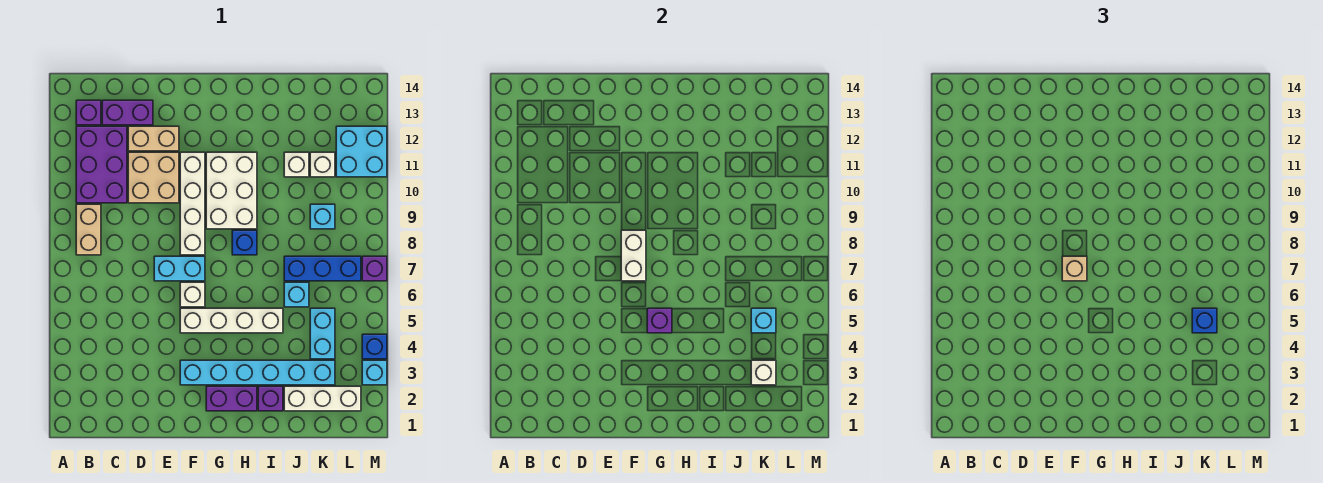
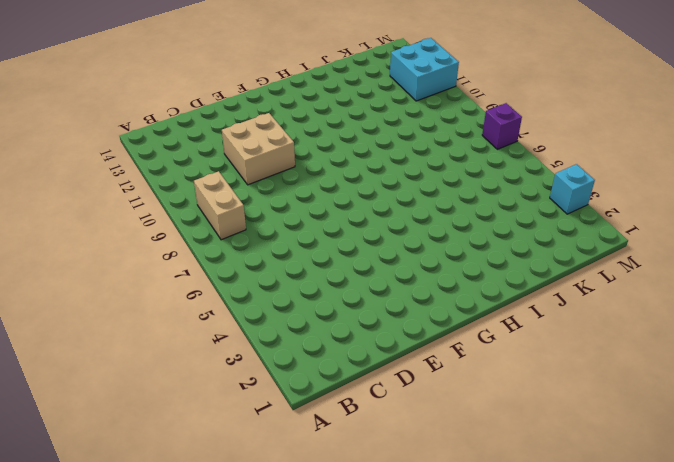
none -> purple 2x3 brick [76,126,127,203]
none -> purple 1x1 brick [76,100,101,125]
none -> purple 1x2 brick [102,100,153,125]
none -> tan 1x2 brick [128,126,179,151]

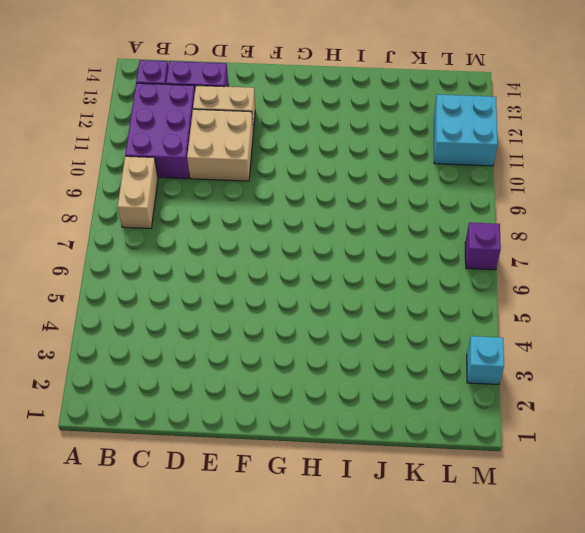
none -> cyan 1x2 brick [154,256,205,281]
none -> cyan 1x6 brick [180,360,335,385]
none -> white 1x4 brick [180,308,283,333]
none -> white 1x1 brick [180,282,205,307]

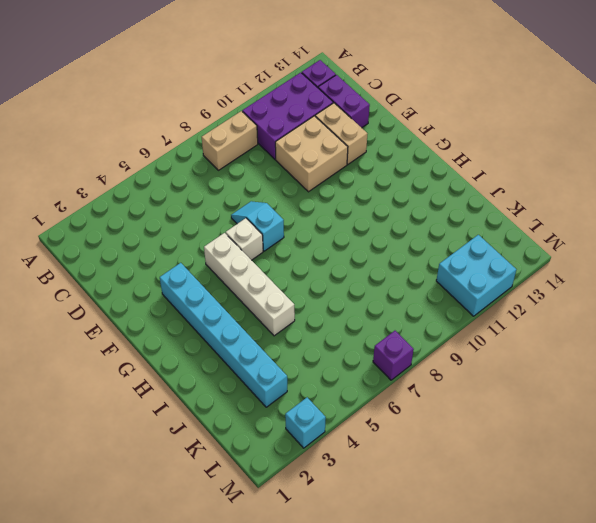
cyan 1x2 slope [231,201,284,251] -> cyan 1x2 brick [154,256,205,281]
none -> white 1x4 brick [180,152,205,255]
none -> purple 1x2 brick [206,386,257,411]
none -> white 2x3 brick [206,152,257,229]
none -> blue 1x1 brick [232,230,257,255]

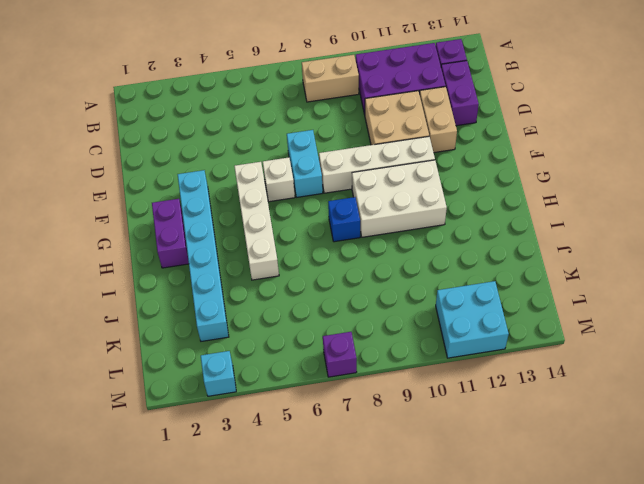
none -> purple 1x1 brick [258,386,283,411]
none -> white 1x3 brick [284,386,361,411]
none -> cyan 1x1 brick [284,282,309,307]
none -> blue 1x3 brick [284,256,361,281]

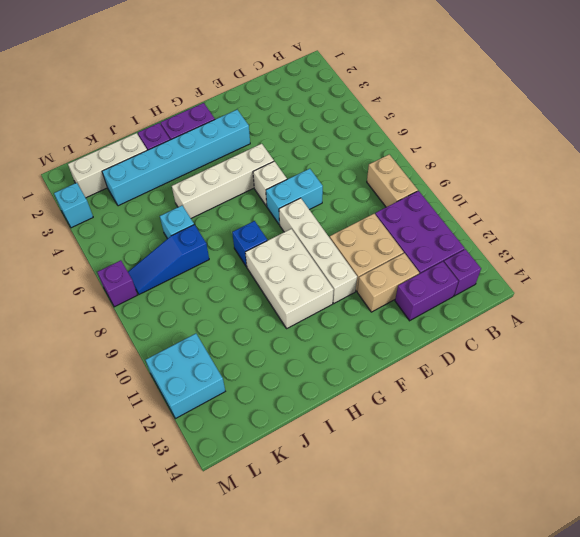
blue 1x3 slope [128,225,209,294] -> blue 1x3 brick [284,256,361,281]
none -> white 1x1 brick [284,152,309,177]
none -> cyan 1x2 brick [310,308,335,359]
none -> cyan 1x1 brick [310,204,335,229]
none -> white 1x1 brick [310,152,335,177]

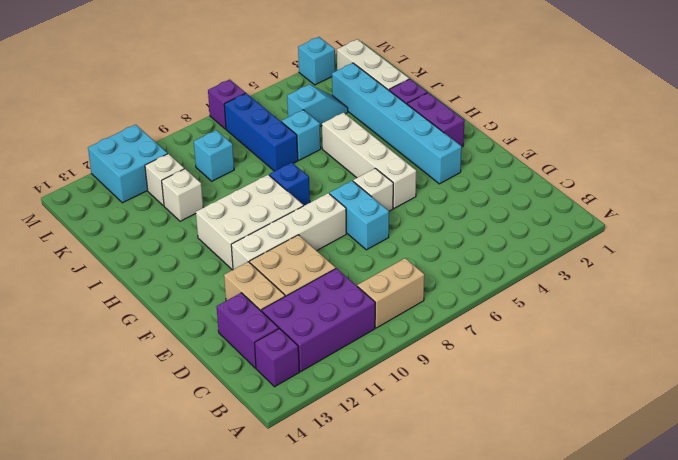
cyan 1x2 slope [287,85,348,126] -> cyan 1x2 brick [310,308,335,359]
none -> blue 1x1 brick [362,334,387,359]
none -> white 1x2 brick [621,230,646,281]
none -> purple 1x1 brick [647,308,672,333]
none -> white 1x1 brick [751,360,776,385]

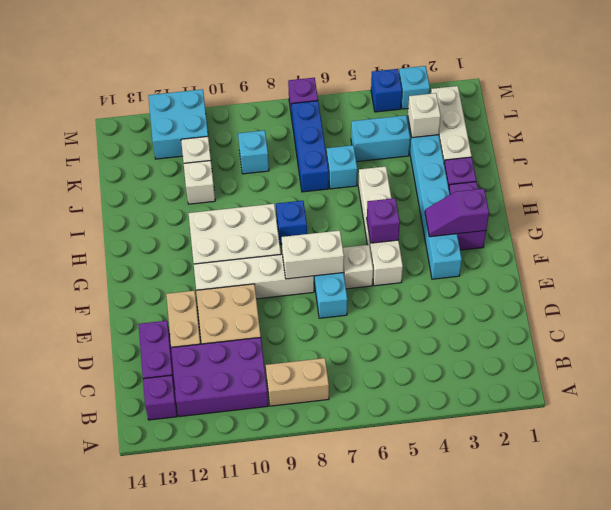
purple 1x2 slope [425,189,489,237] -> none
none -> cyan 1x1 brick [751,308,776,333]
none -> tan 1x1 brick [1062,256,1087,281]
none -> blue 1x1 brick [1192,308,1217,333]

